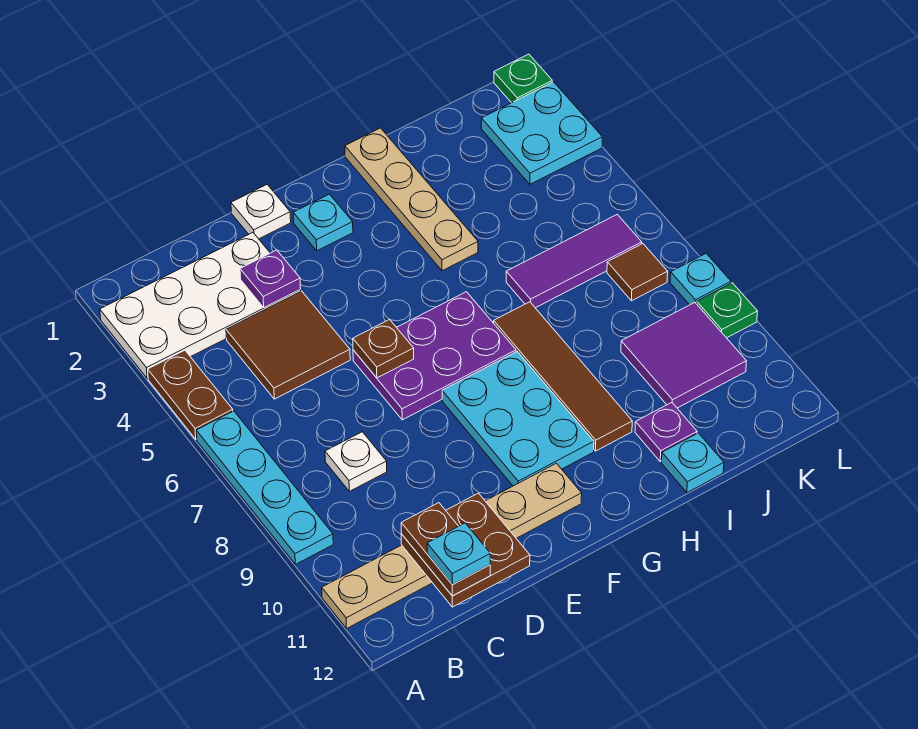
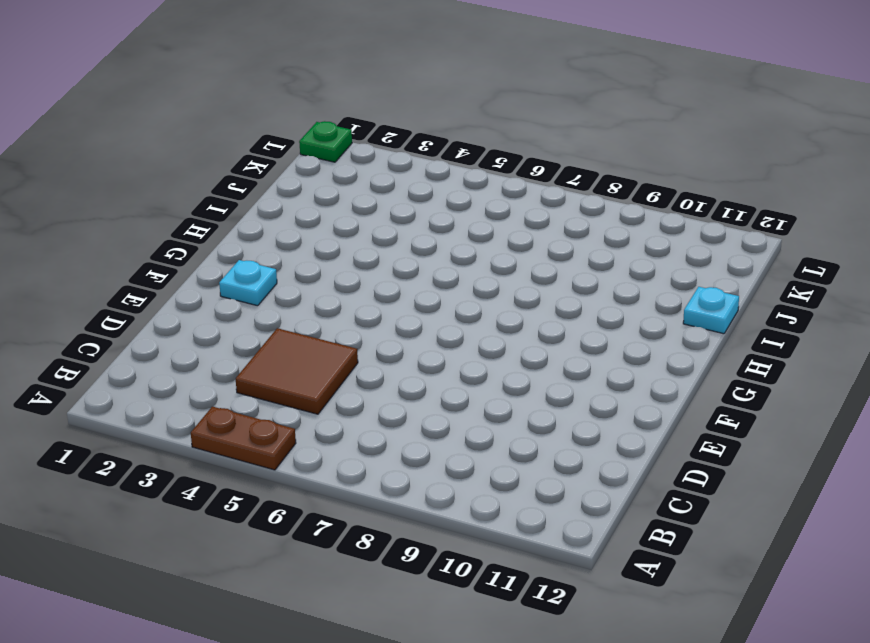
none -> white 2x4 plate [100,233,301,378]
none -> cyan 1x4 plate [196,411,333,564]
none -> tan 1x6 plate [322,463,582,628]

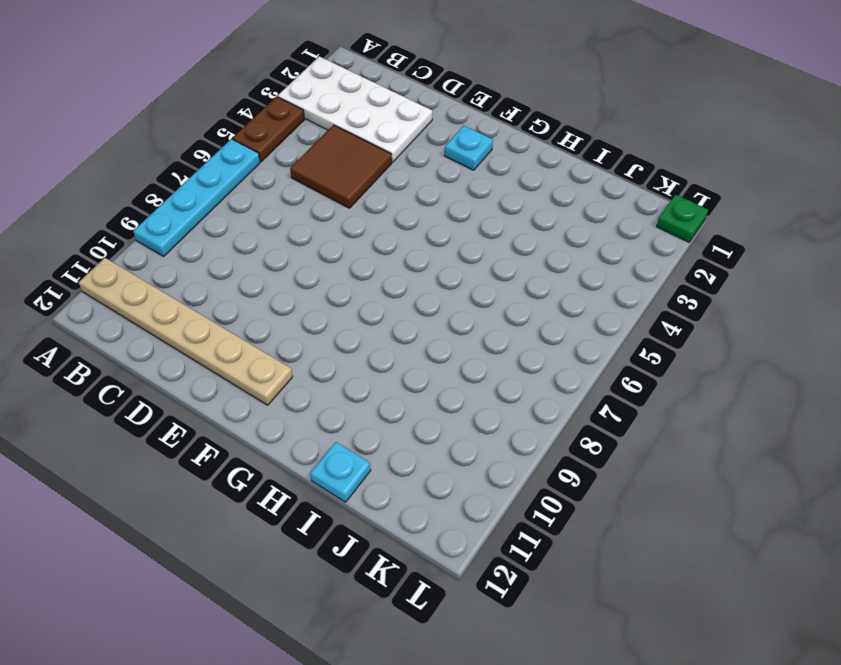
none -> white 1x1 plate [325,432,387,491]
none -> white 1x1 plate [231,185,291,239]
none -> purple 2x3 plate [353,292,516,420]

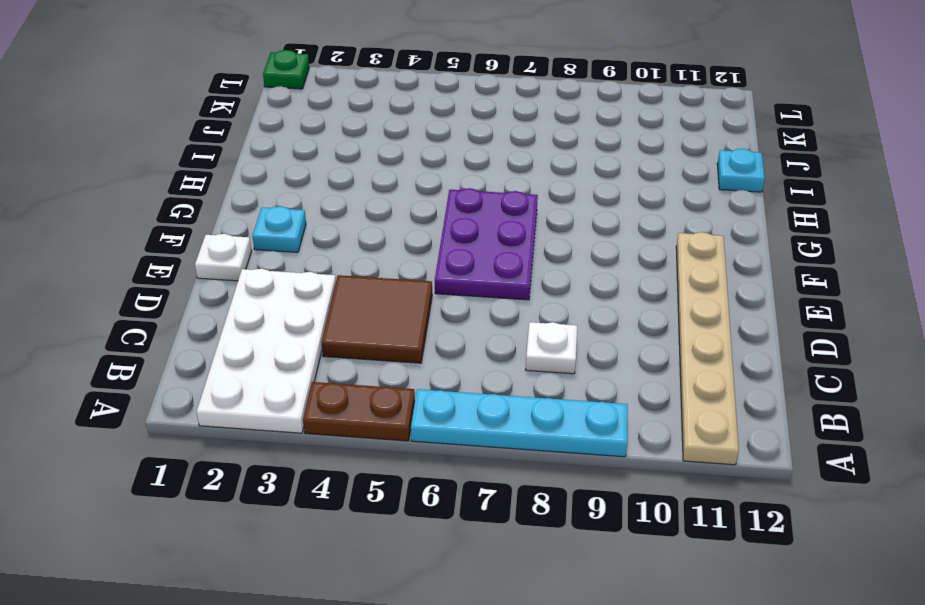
none -> cyan 2x3 plate [442,352,594,486]
none -> tan 1x4 plate [345,128,478,271]
none -> brown 1x4 tile [494,302,632,451]

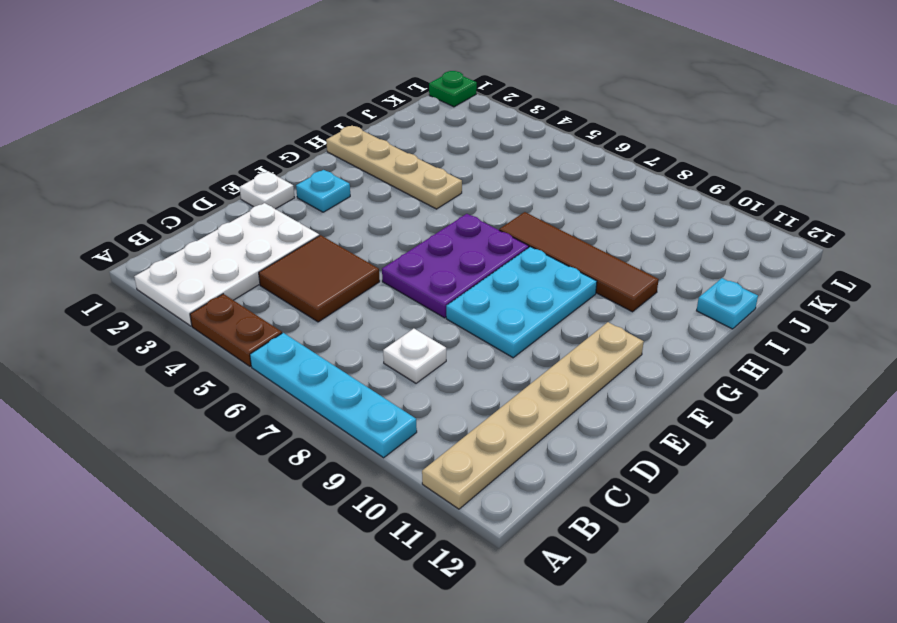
cyan 2x3 plate [446,247,597,358] -> cyan 2x3 plate turned to [442,352,594,486]
none -> purple 1x3 tile [506,214,642,308]
none -> purple 1x1 plate [635,402,697,462]
none -> purple 2x2 tile [621,303,746,408]

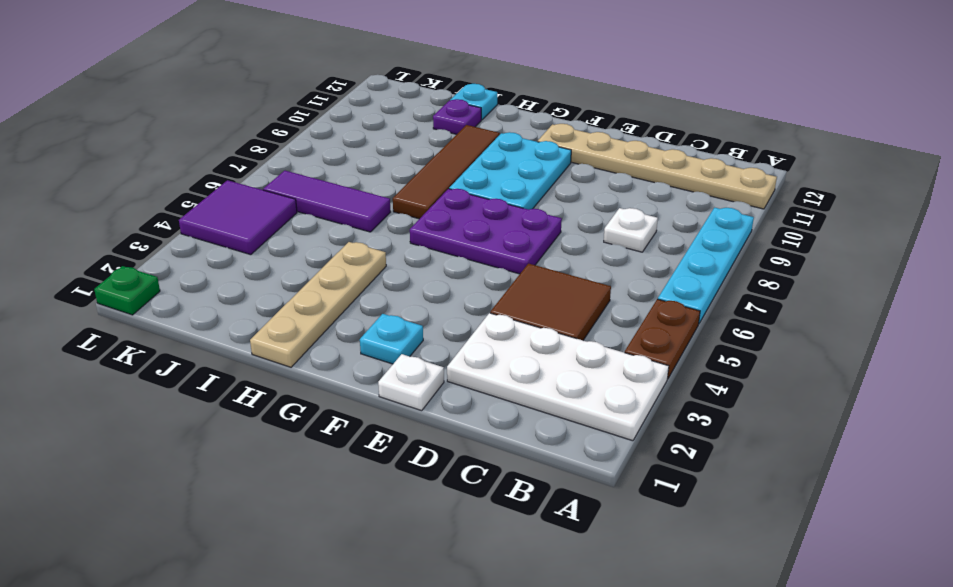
purple 2x2 tile [179,180,297,255] -> purple 2x2 tile moved to [621,303,746,408]
none -> cyan 2x2 plate [481,82,602,184]
none -> brown 1x1 tile [607,244,668,301]
none -> cyan 1x1 plate [670,254,731,305]

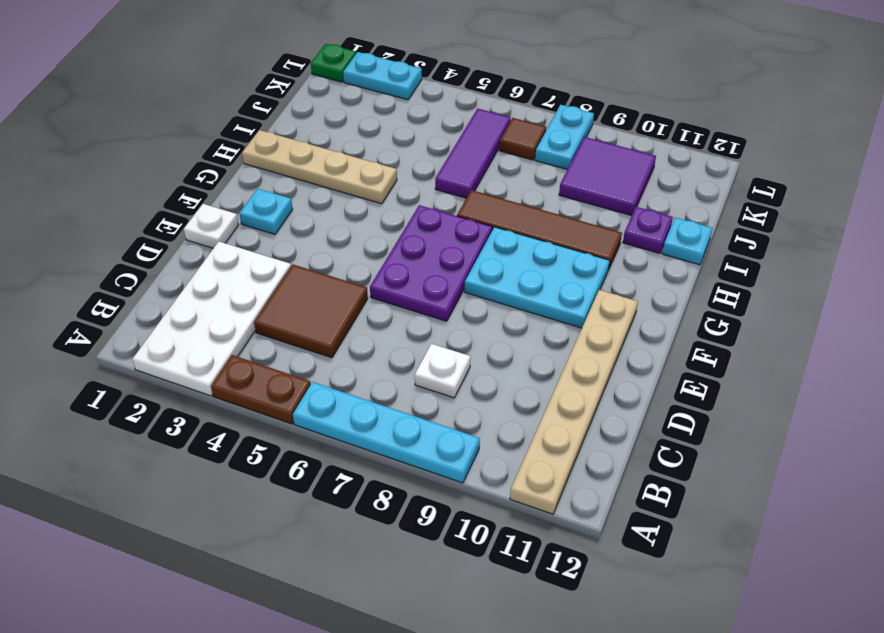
cyan 1x2 plate [535,105,594,169] -> cyan 1x1 plate [670,254,731,305]
cyan 1x2 plate [343,52,422,100] -> cyan 2x2 plate [481,82,602,184]
none -> green 1x1 plate [697,283,758,338]
none -> brown 2x2 plate [401,493,530,607]
none -> purple 1x1 plate [240,250,301,308]

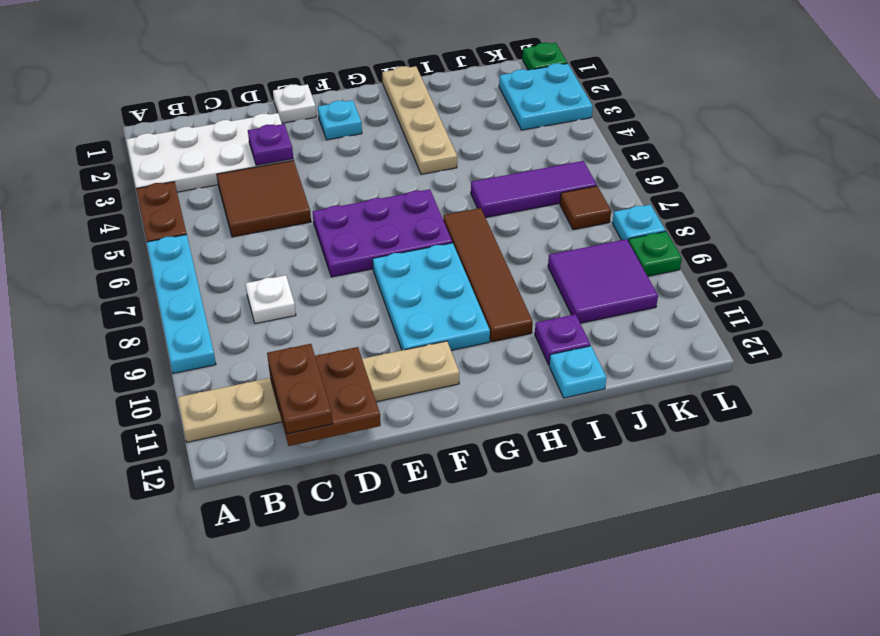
none -> brown 1x1 plate [353,319,414,378]
none -> cyan 1x1 plate [427,523,490,585]

